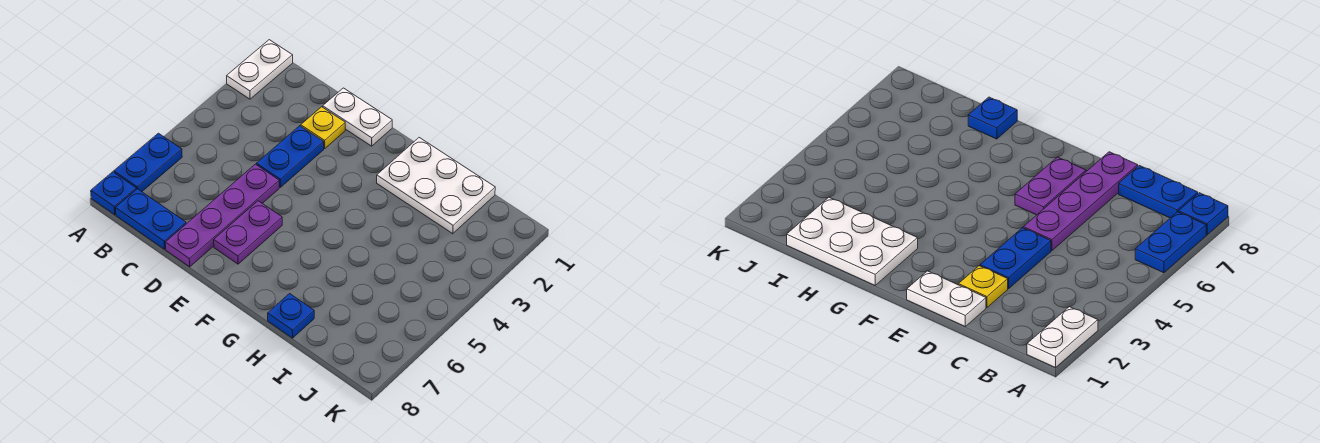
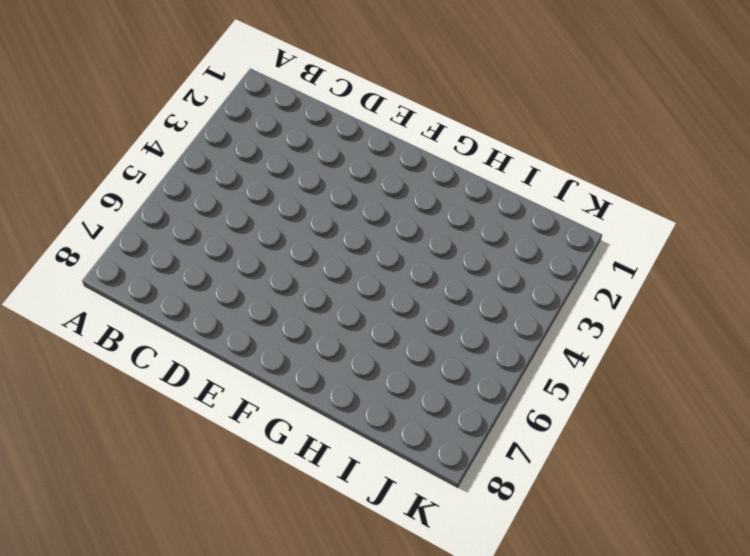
none -> white 1x2 plate [227,40,293,99]
none -> blue 1x2 plate [114,133,182,192]

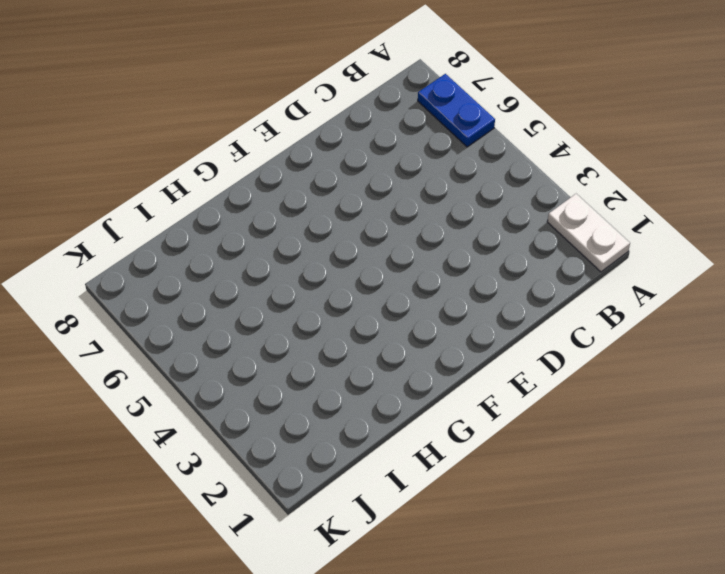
none -> blue 1x1 plate [91,172,136,215]
none -> blue 1x2 plate [115,189,186,249]

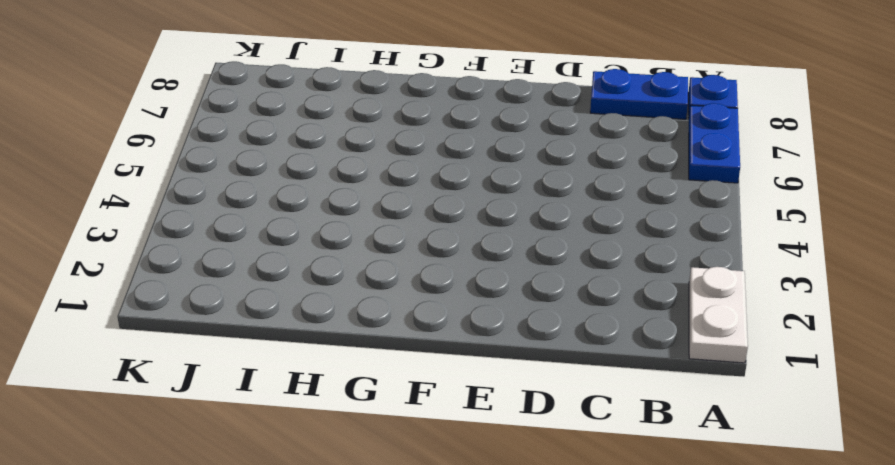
none -> white 1x2 plate [323,88,392,146]
none -> yellow 1x1 plate [301,107,345,149]

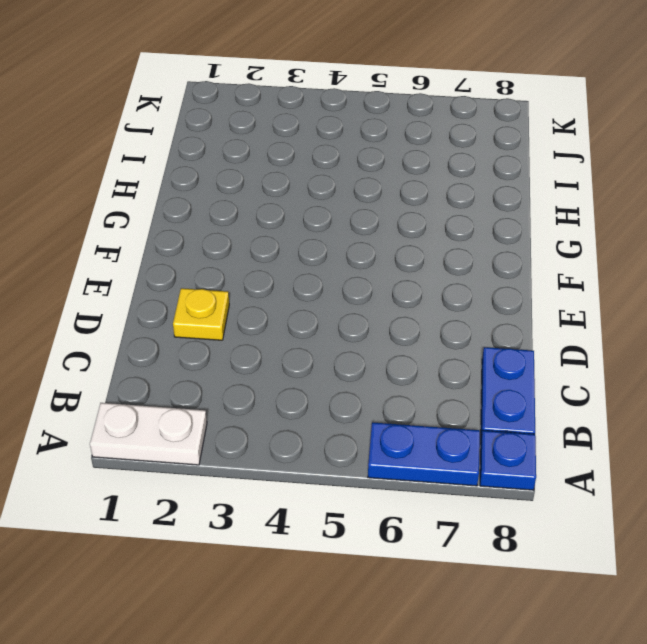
none -> white 1x2 plate [323,88,392,146]
none -> blue 1x2 plate [256,126,324,187]

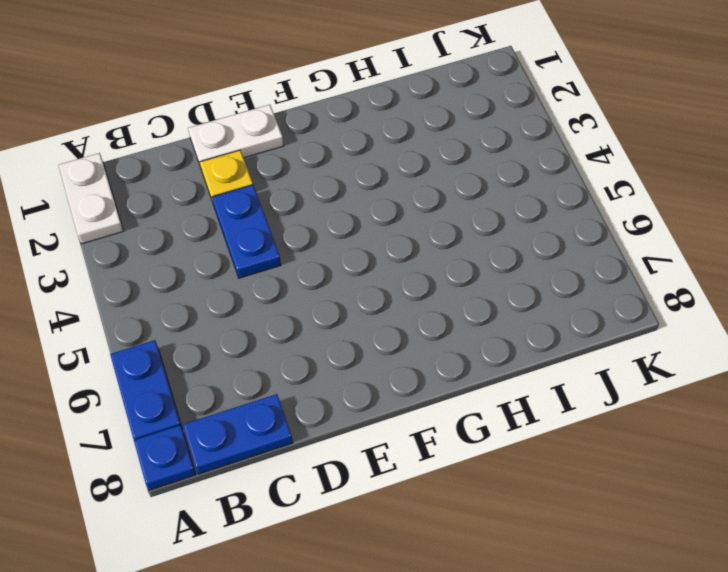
none -> purple 1x4 plate [165,164,279,267]
none -> purple 1x2 plate [214,201,282,264]

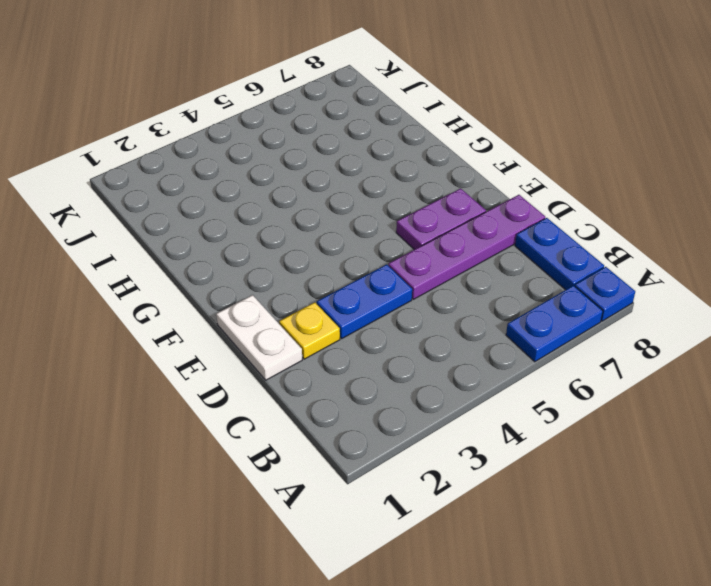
none -> white 1x2 plate [227,40,293,99]
none -> white 2x3 plate [377,138,495,234]

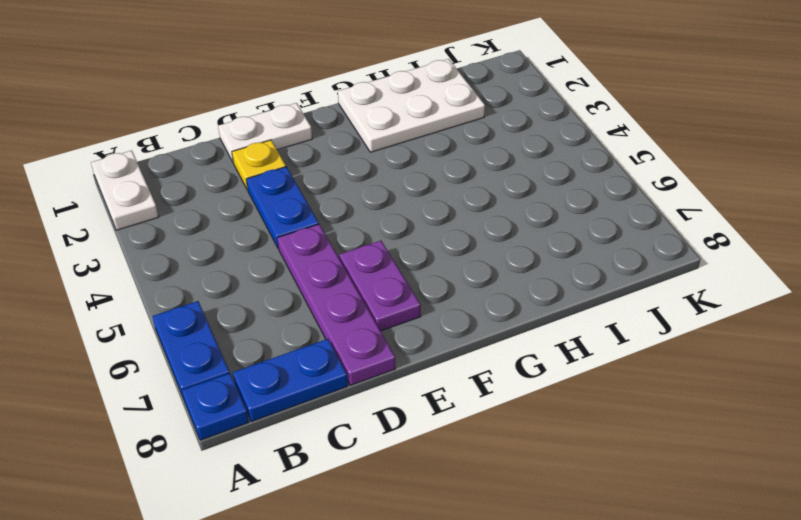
none -> blue 1x1 plate [268,294,314,338]

